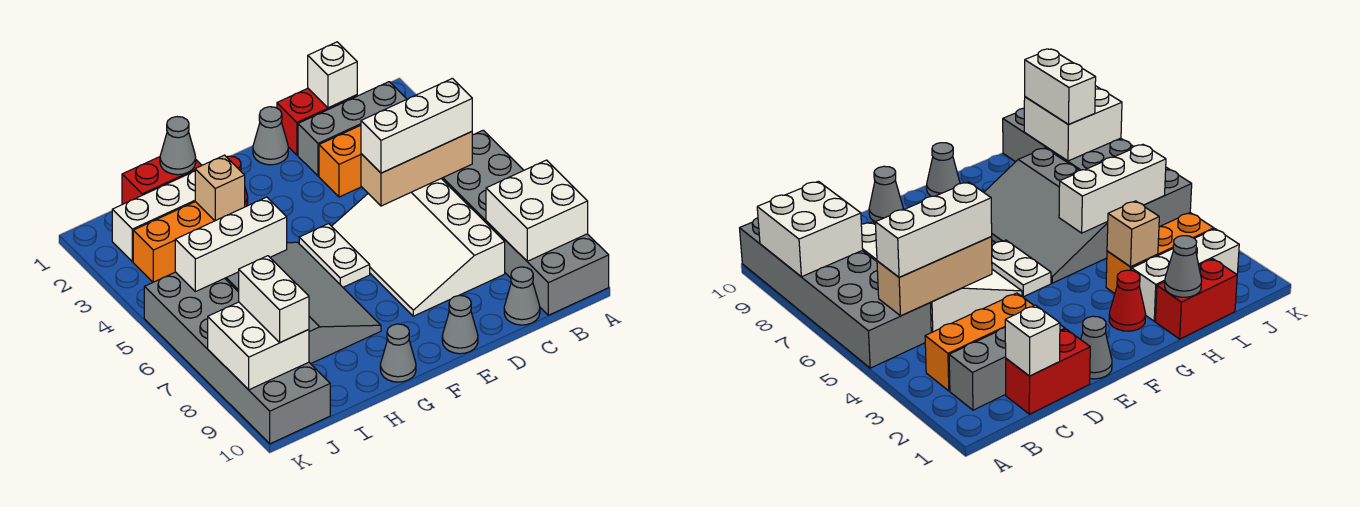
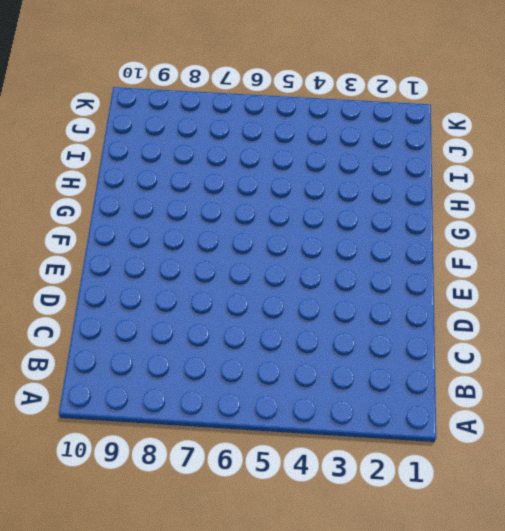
none -> grey 2x6 brick [441,130,609,315]
none -> grey 1x3 brick [298,82,407,176]
none -> orange 1x3 brick [319,125,361,197]

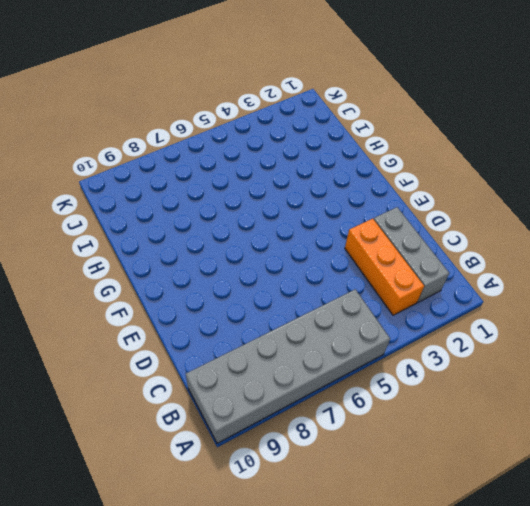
none -> red 1x2 brick [277,88,357,155]
none -> white 3x4 slope [332,179,505,316]
none -> grey 1x1 cone [504,267,540,325]

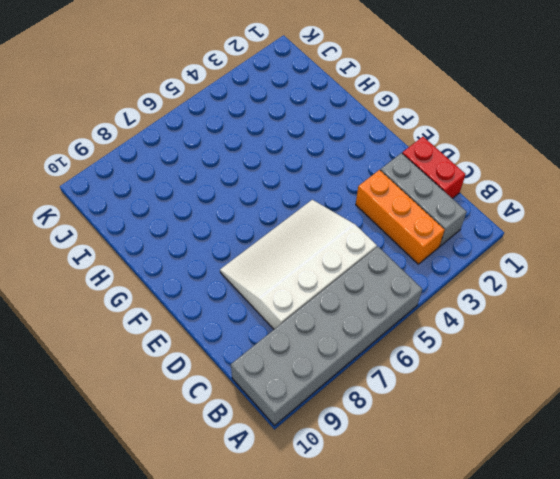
none -> grey 1x1 cone [504,267,540,325]
none -> grey 1x1 cone [253,107,288,165]
none -> grey 1x1 cone [442,295,478,354]

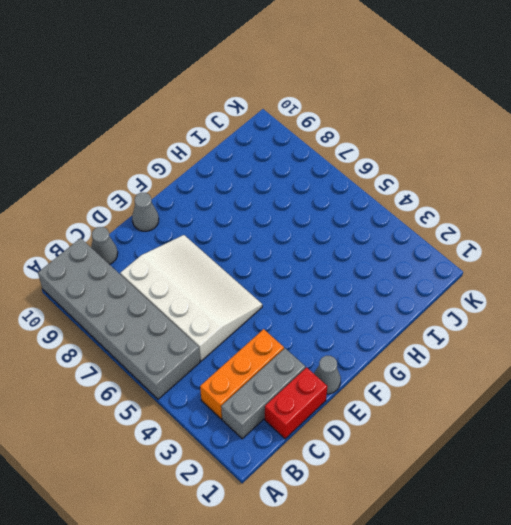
none -> white 1x2 plate [299,224,370,287]
none -> red 1x1 cone [1109,270,1146,331]
none -> grey 3x4 slope [225,242,381,364]

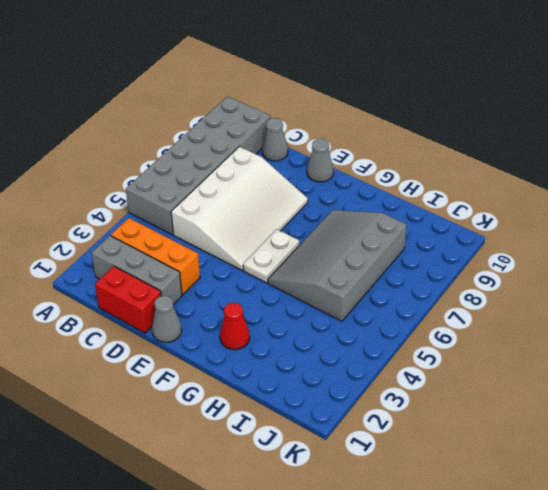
none -> grey 1x1 cone [380,324,416,382]
none -> red 1x2 brick [122,157,202,205]
none -> white 1x3 brick [112,171,195,262]

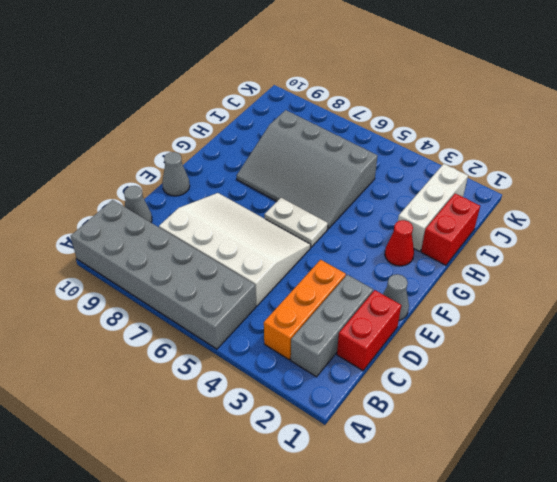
none -> grey 1x1 cone [380,324,416,382]
none -> orange 1x3 brick [133,202,214,282]
none -> grey 2x6 brick [144,272,330,444]

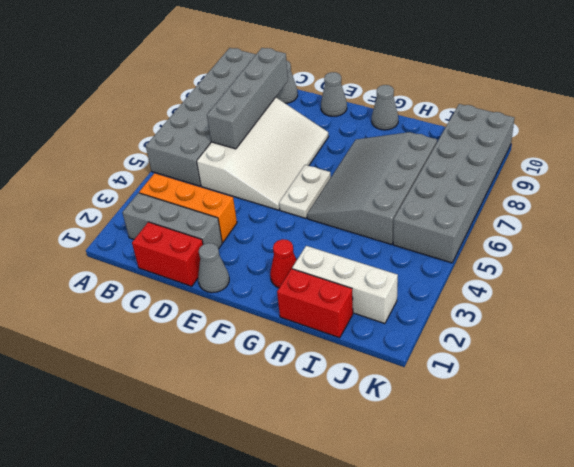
grey 1x4 brick [207,48,288,149] -> none
none -> orange 1x3 brick [133,202,214,282]
none -> white 2x2 brick [486,160,588,261]
none -> tan 1x3 brick [361,132,472,206]

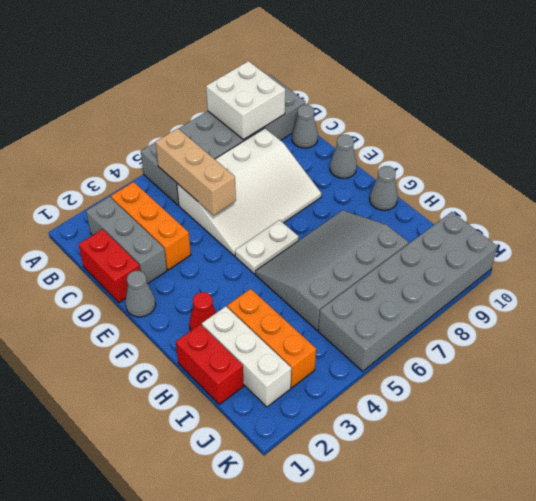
none -> white 1x1 brick [308,42,357,108]
none -> grey 1x1 cone [160,117,196,175]
none -> tan 1x1 brick [195,155,245,221]

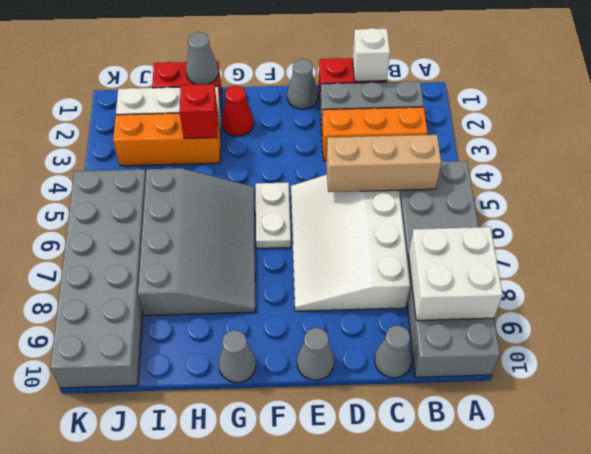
red 1x1 brick [179,84,218,139] -> tan 1x1 brick [195,155,245,221]
none -> white 1x3 brick [175,197,287,292]
none -> white 2x2 brick [208,302,309,390]
none -> white 1x3 brick [361,78,472,173]

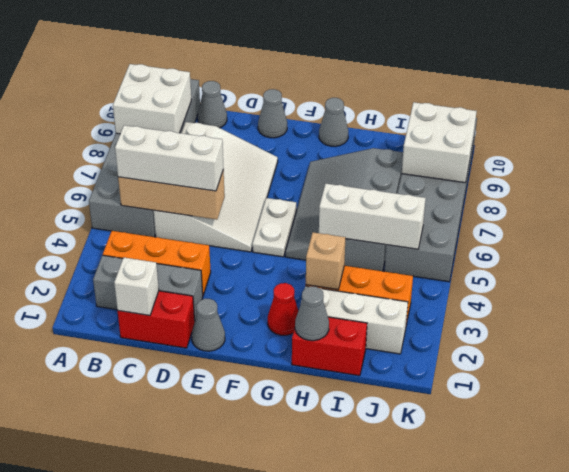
none -> white 1x2 brick [239,256,309,342]

